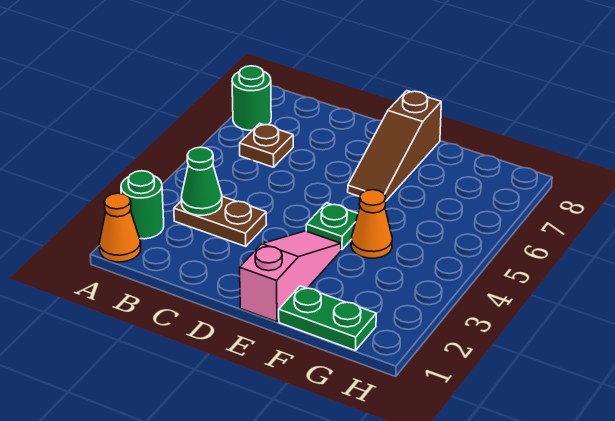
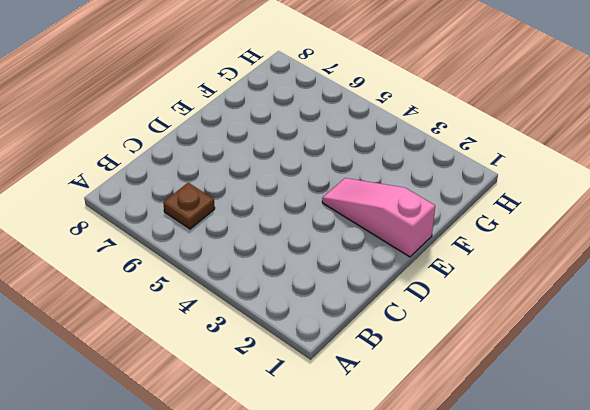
none -> orange 1x1 cone [99,193,141,262]
none -> green 1x1 round brick [121,171,164,239]

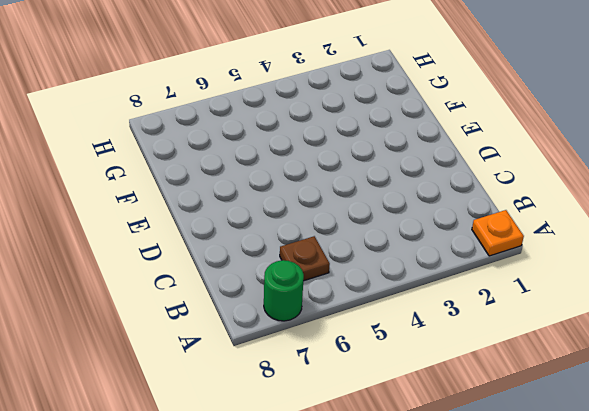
orange 1x1 plate [472,210,524,256] -> orange 1x1 cone [99,193,141,262]
none -> green 1x1 round brick [121,171,164,239]
none -> brown 1x2 plate [174,197,267,246]

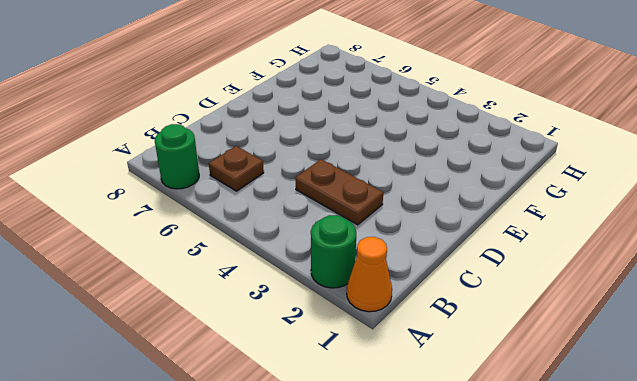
brown 1x2 plate [295,159,383,225] -> brown 1x2 plate turned to [174,197,267,246]
none -> pink 1x3 slope [240,231,341,322]
none -> green 1x1 plate [306,203,358,250]

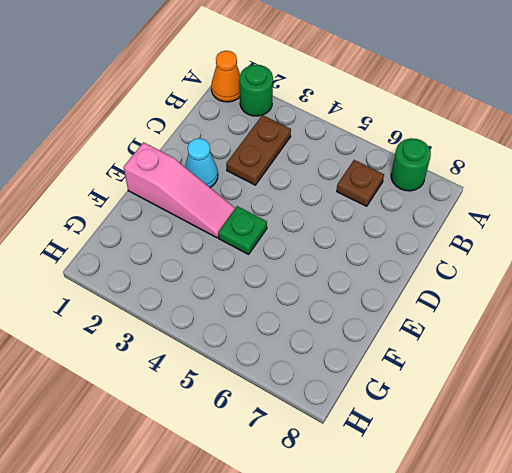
cyan 1x1 cone [185,138,218,187] -> none
none -> brown 1x3 slope [348,91,441,201]
none -> green 1x2 plate [279,286,376,351]

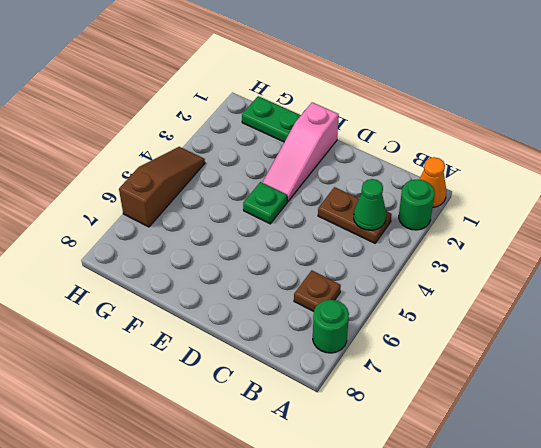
brown 1x3 slope [119,147,205,227] -> brown 1x3 slope moved to [348,91,441,201]
none -> orange 1x1 cone [351,190,392,258]

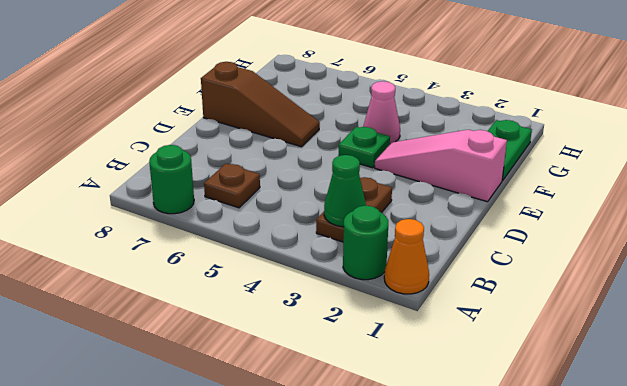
pink 1x1 cone [363,81,400,144] -> orange 1x1 cone [351,190,392,258]

